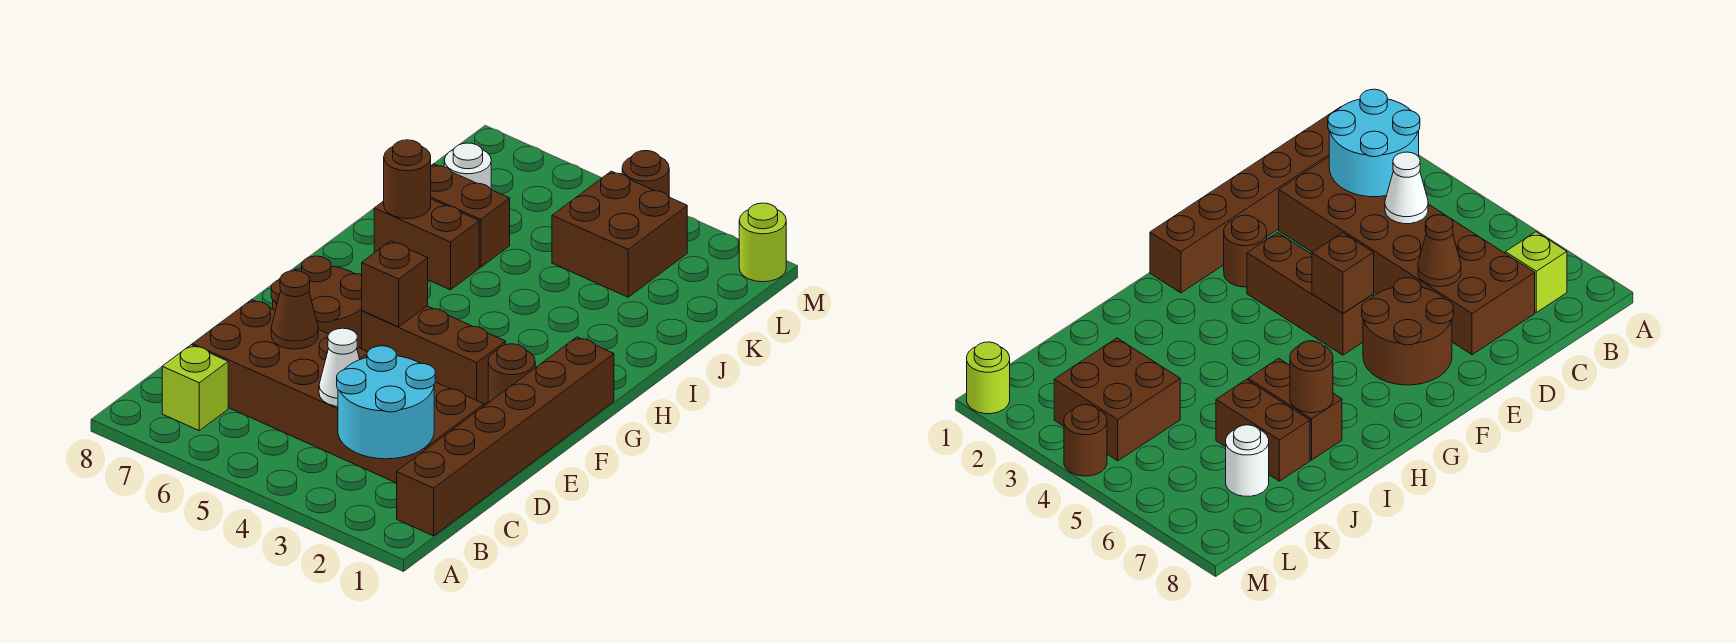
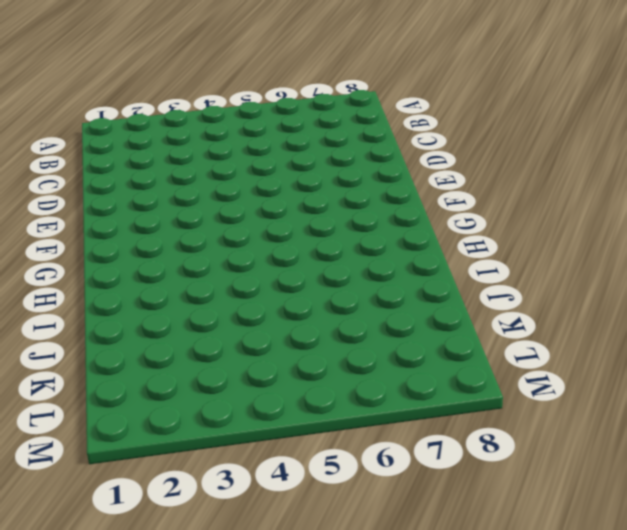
none -> brown 1x6 brick [397,337,614,536]
none -> lime 1x1 brick [162,345,228,430]
none -> brown 2x6 brick [192,300,484,483]

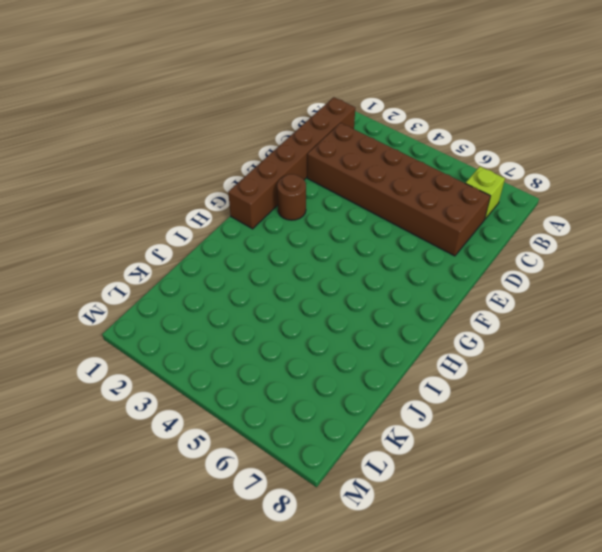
none -> brown 2x2 round brick [271,256,362,349]
none -> brown 1x3 brick [362,306,506,405]
none -> brown 1x2 brick [374,199,479,290]

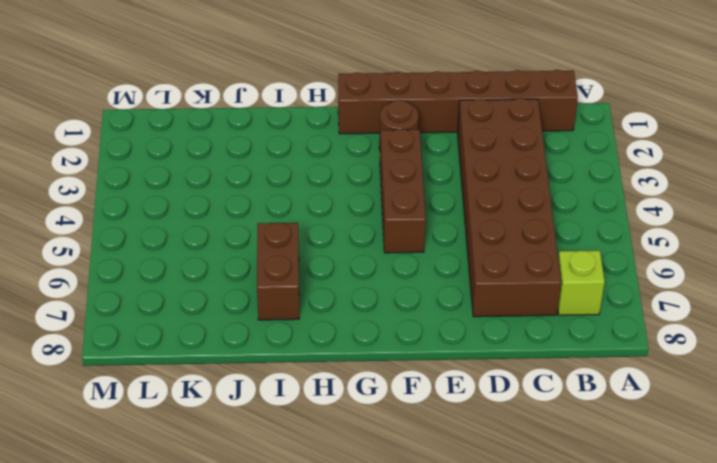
none -> brown 2x2 round brick [271,256,362,349]
none -> brown 1x2 brick [431,164,510,267]
none -> brown 2x2 brick [552,171,688,297]

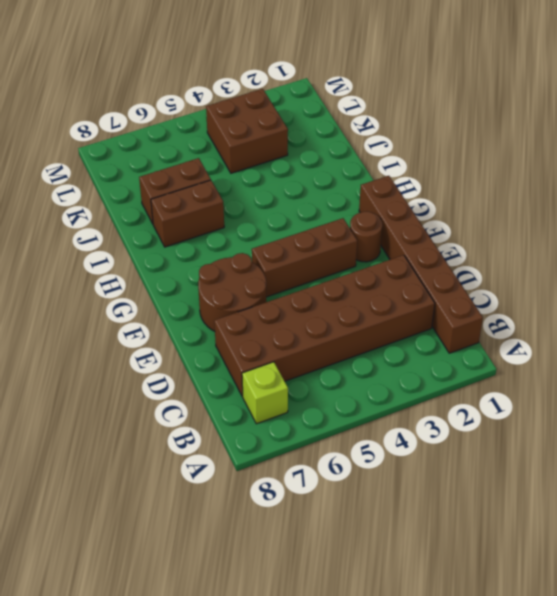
none -> white 1x1 round brick [444,143,491,189]
none -> lime 1x1 round brick [739,203,786,282]
none -> brown 1x1 round brick [622,151,669,197]

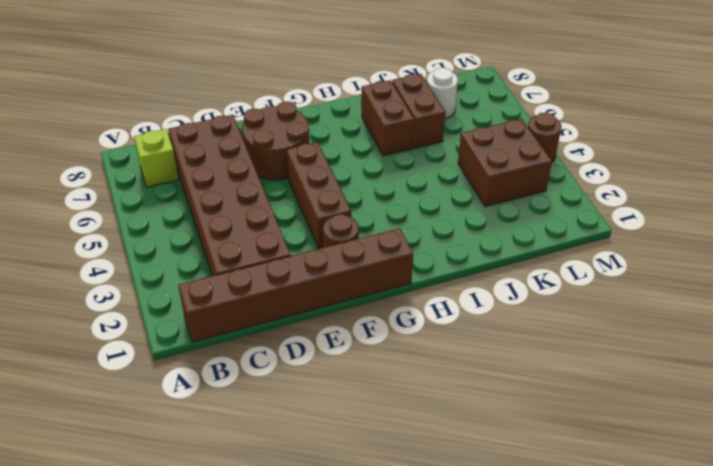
none -> lime 1x1 round brick [739,203,786,282]
none -> cyan 2x2 round brick [337,346,435,459]
none -> white 1x1 cone [319,328,360,406]

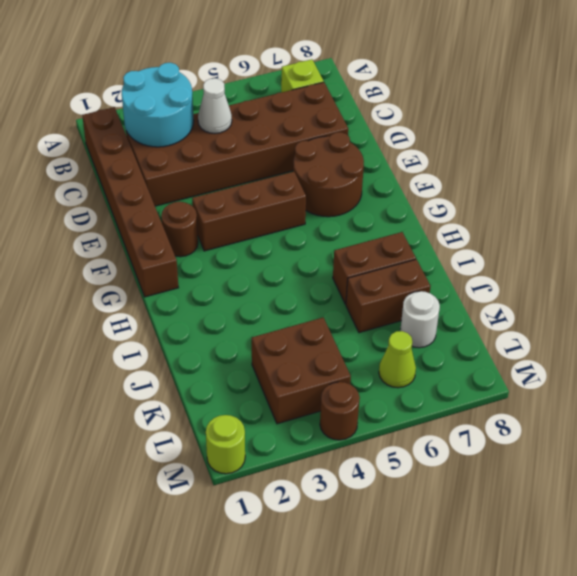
lime 1x1 cone [379,331,416,388] -> none
none -> brown 1x1 cone [271,271,318,349]
none -> brown 1x1 brick [362,241,428,327]
none -> brown 1x1 round brick [384,140,431,219]

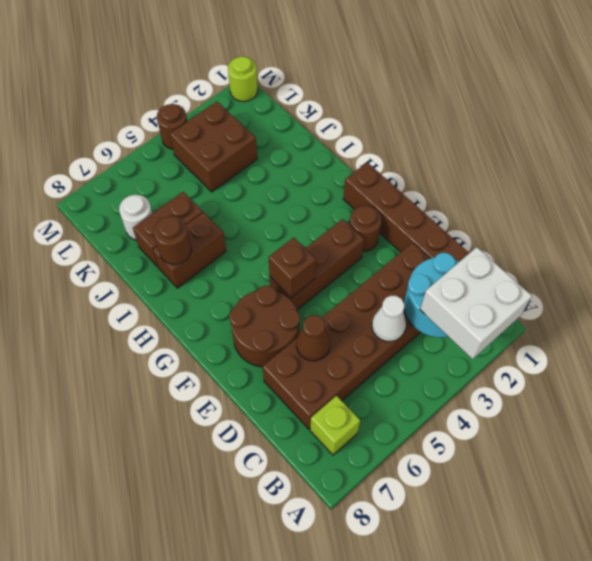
white 2x2 brick [420,247,532,359] -> none

